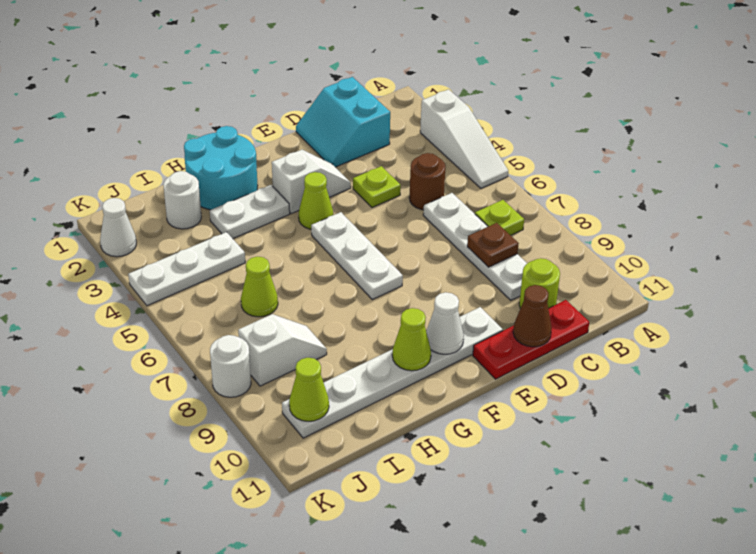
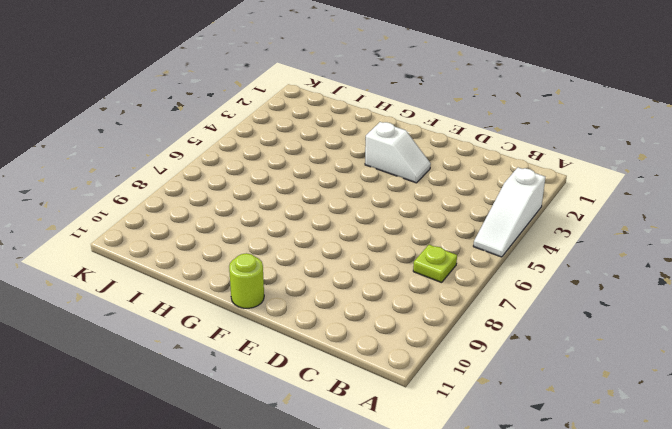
lime 1x1 round brick [229,253,264,308] -> lime 1x1 round brick moved to [519,258,560,308]
none -> cyan 2x2 slope [296,77,390,167]
none -> brown 1x1 round brick [409,153,446,210]
none -> white 1x4 plate [423,193,527,300]

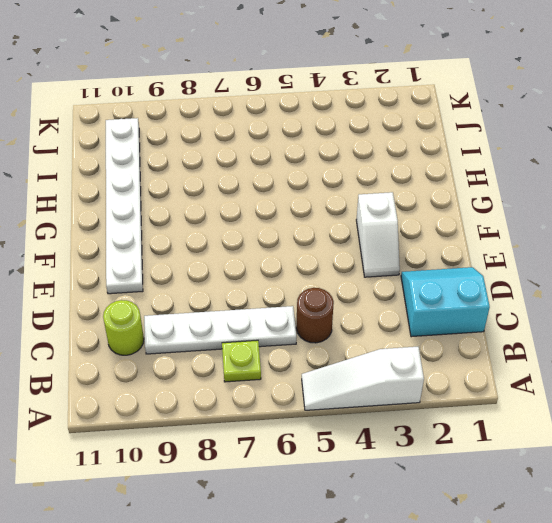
none -> red 1x3 plate [473,300,589,379]
none -> lime 1x1 plate [353,166,401,207]
none -> lime 1x1 cone [299,172,333,229]

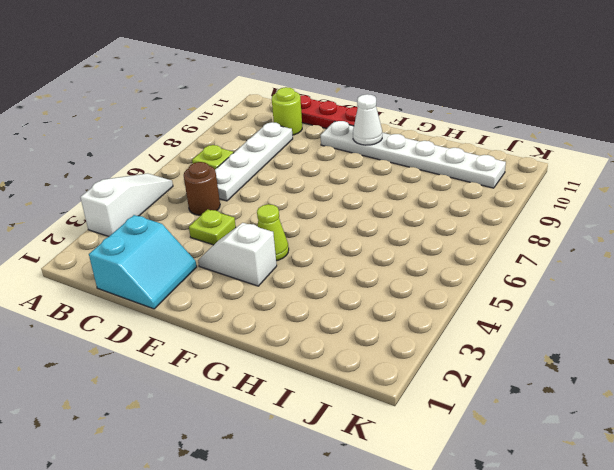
none -> white 1x3 plate [311,212,403,300]
none -> cyan 2x2 round brick [184,126,258,210]
none -> white 1x2 plate [210,185,290,238]

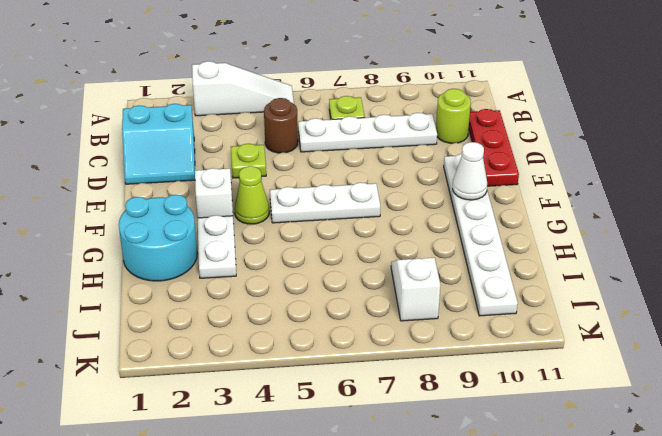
none -> white 1x1 round brick [163,171,201,229]
none -> white 1x3 plate [128,232,245,306]
none -> lime 1x1 cone [241,257,278,317]

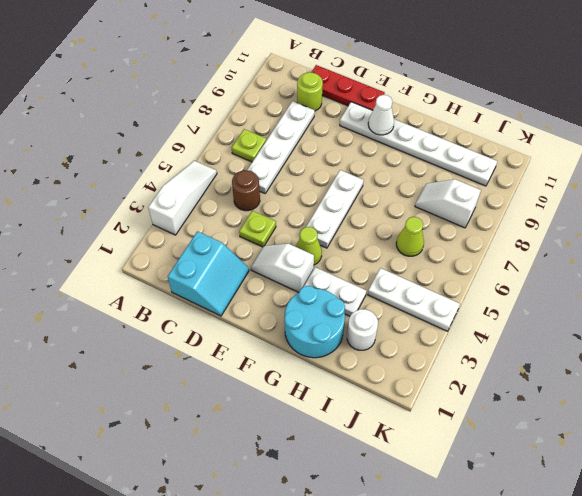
none -> white 1x1 cone [100,198,136,257]
none -> white 1x1 round brick [210,335,251,397]
none -> brown 1x1 plate [467,223,519,267]

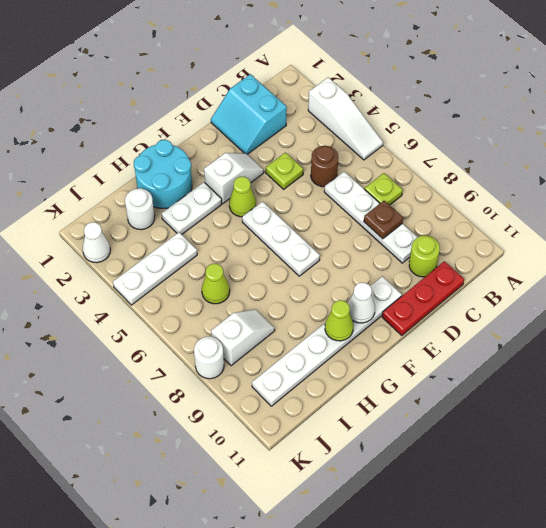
none -> brown 1x1 cone [513,285,552,347]
none -> lime 1x1 cone [289,358,329,421]

